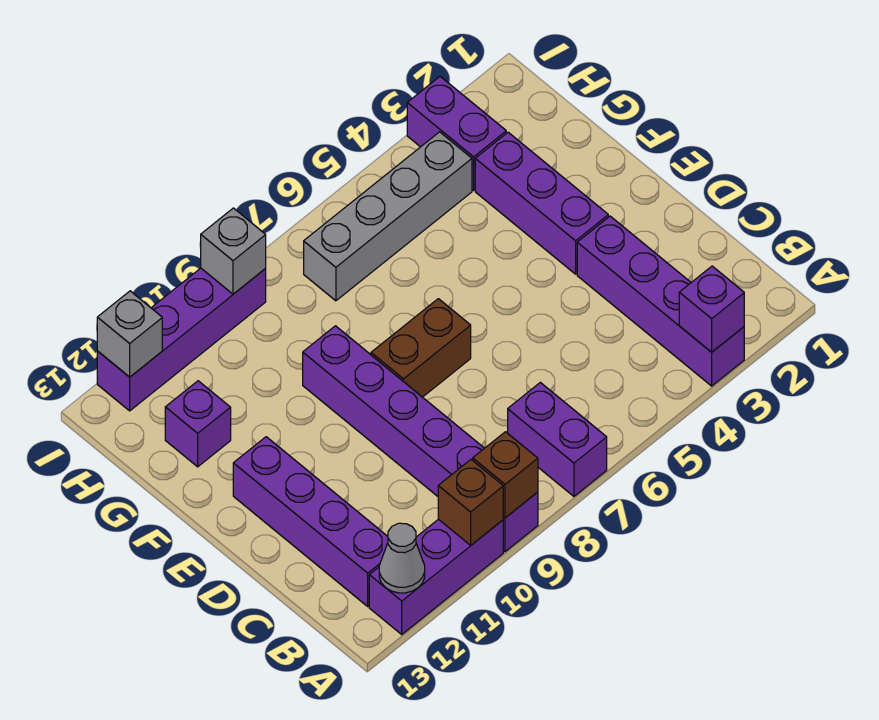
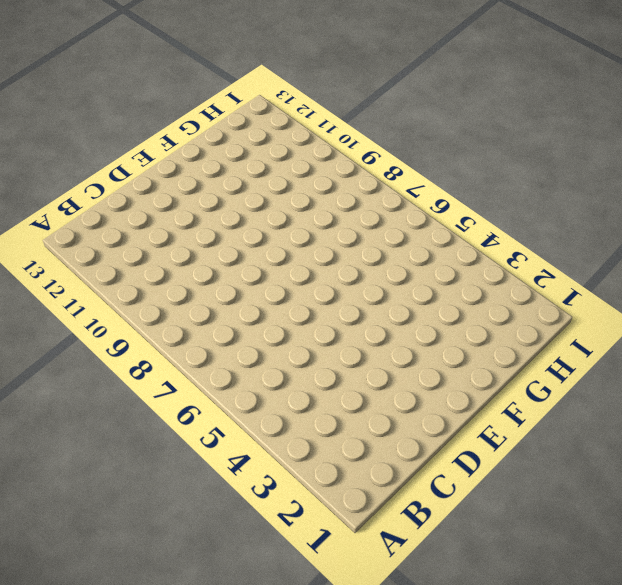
none -> purple 1x4 brick [577,216,744,386]
none -> purple 1x2 brick [508,382,607,496]
none -> purple 1x6 brick [303,326,538,552]

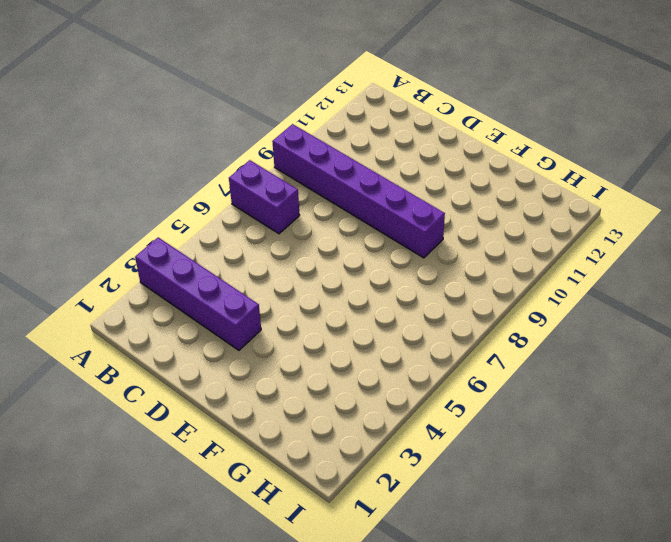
none -> purple 1x3 brick [369,519,503,634]
none -> purple 1x4 brick [233,437,388,606]
none -> purple 1x3 brick [475,132,608,274]

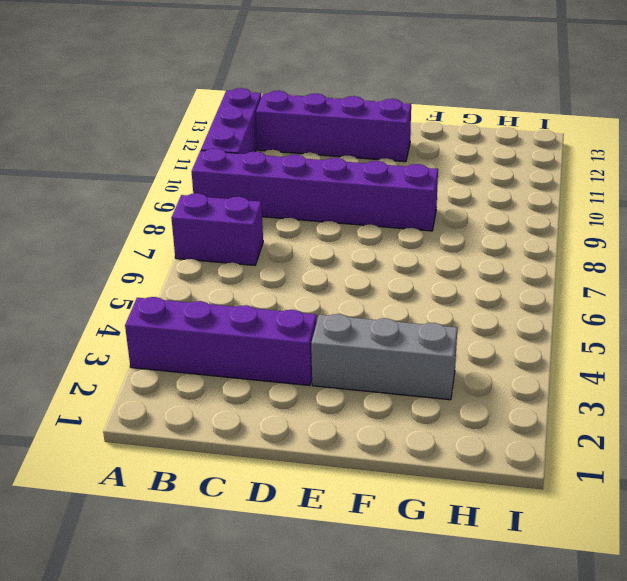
grey 1x3 brick [311,314,457,400] -> purple 1x3 brick [475,132,608,274]
none -> brown 1x2 brick [371,299,471,397]
none -> purple 1x1 brick [165,381,231,467]
none -> purple 1x2 brick [407,77,506,190]

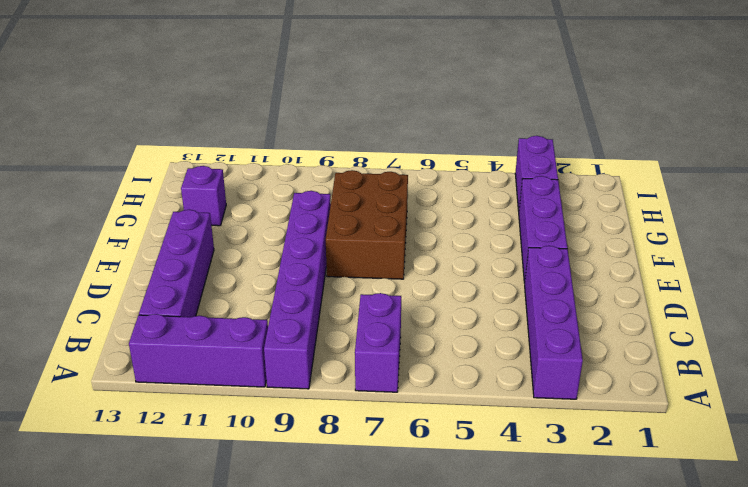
brown 2x3 brick [326,170,408,279] -> brown 1x2 brick [371,299,471,397]
none -> grey 1x4 brick [304,132,472,301]
none -> purple 1x4 brick [97,268,266,411]
none -> purple 1x1 brick [679,266,744,352]

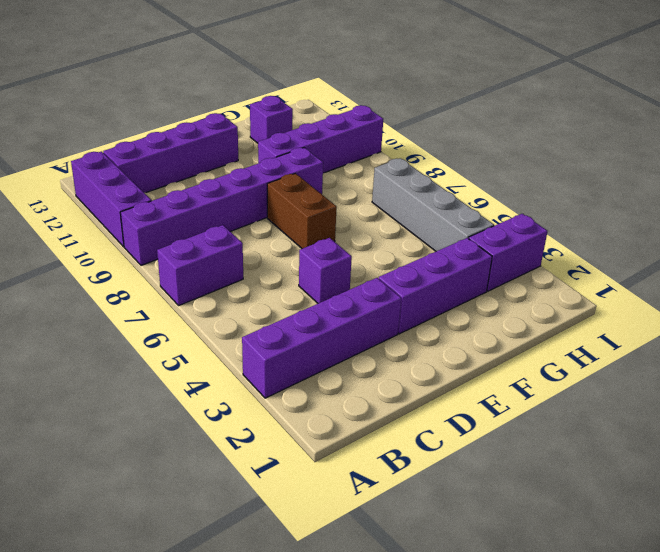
purple 1x1 brick [299,238,352,303] -> purple 1x1 brick moved to [679,266,744,352]
purple 1x4 brick [258,105,383,173] -> purple 1x4 brick turned to [97,268,266,411]
none -> brown 1x1 brick [473,432,538,518]
none -> brown 1x1 brick [438,460,503,545]
none -> grey 1x1 cone [379,523,425,593]

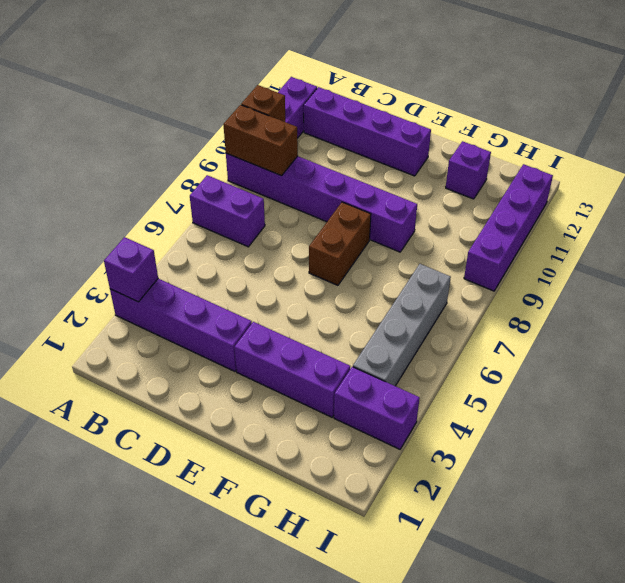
brown 1x2 brick [223,105,298,176] -> brown 1x1 brick [473,432,538,518]
none -> grey 1x1 cone [379,523,425,593]
none -> grey 1x1 brick [201,208,266,294]
none -> grey 1x1 brick [97,291,162,377]

